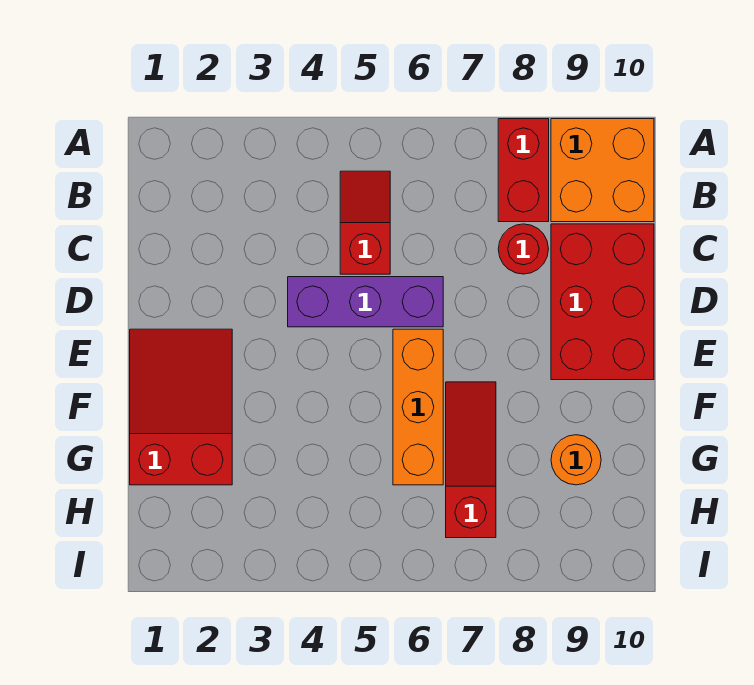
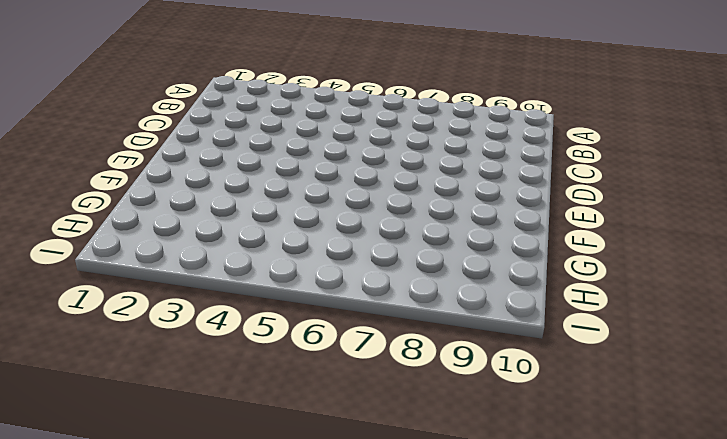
none -> red 1x2 brick [498,119,549,222]
none -> orange 2x2 brick [551,119,654,222]

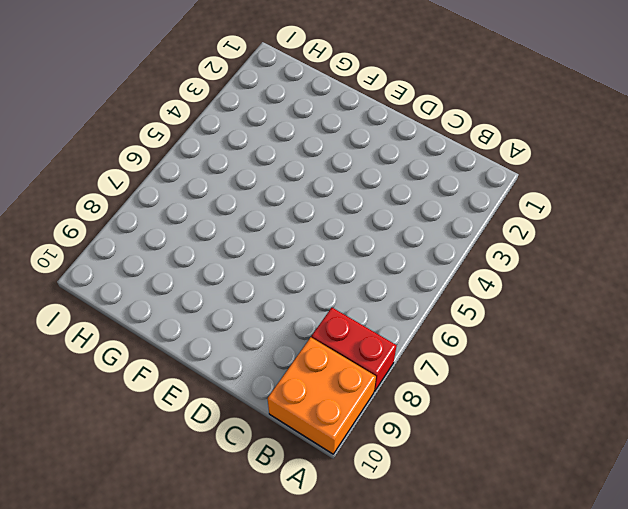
none -> red 1x2 slope [340,171,390,274]
none -> red 1x1 round brick [498,224,548,274]

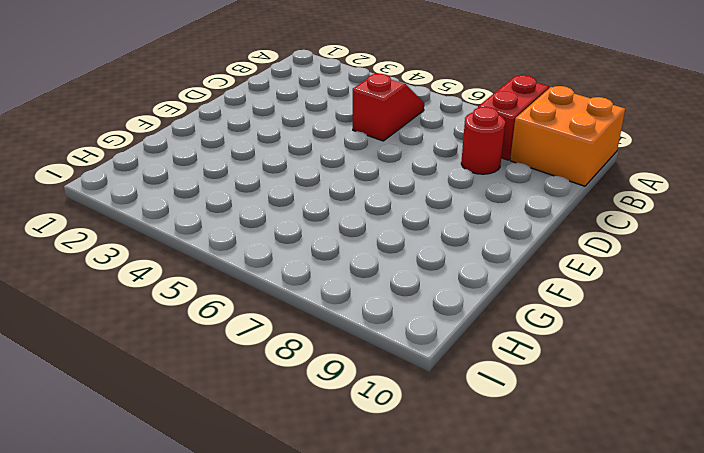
none -> red 2x3 brick [551,224,654,380]
none -> purple 1x3 brick [288,277,443,327]

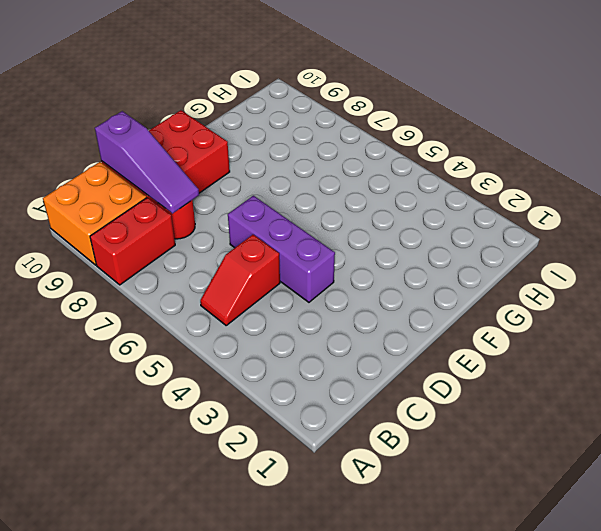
purple 1x3 slope [95,111,199,213] -> none
none -> red 2x3 slope [130,329,232,485]
none -> orange 1x3 brick [393,329,443,485]

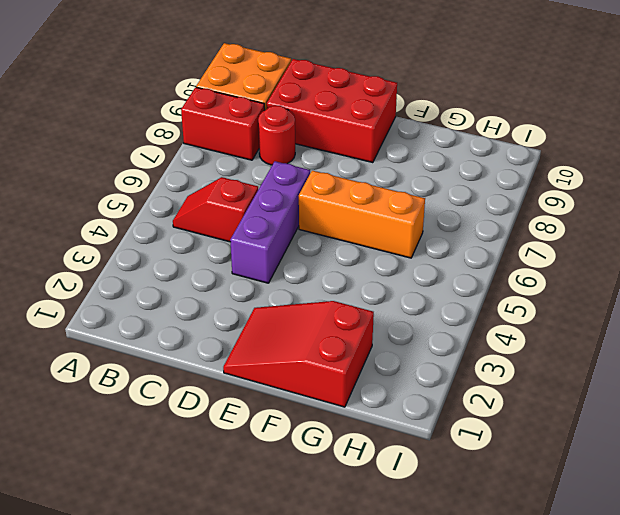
none -> red 1x3 slope [446,382,496,538]
none -> orange 1x1 round brick [551,435,601,485]

